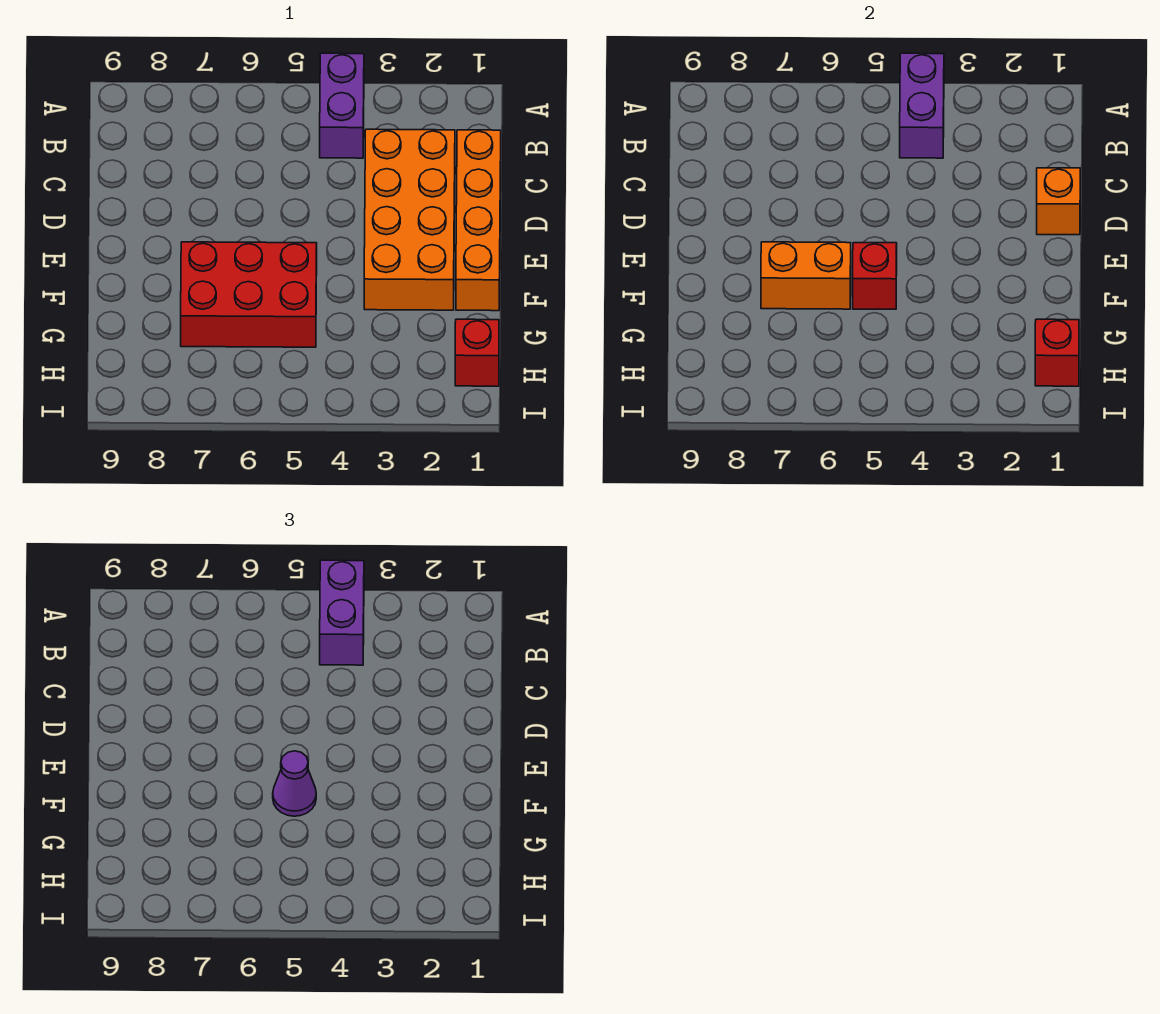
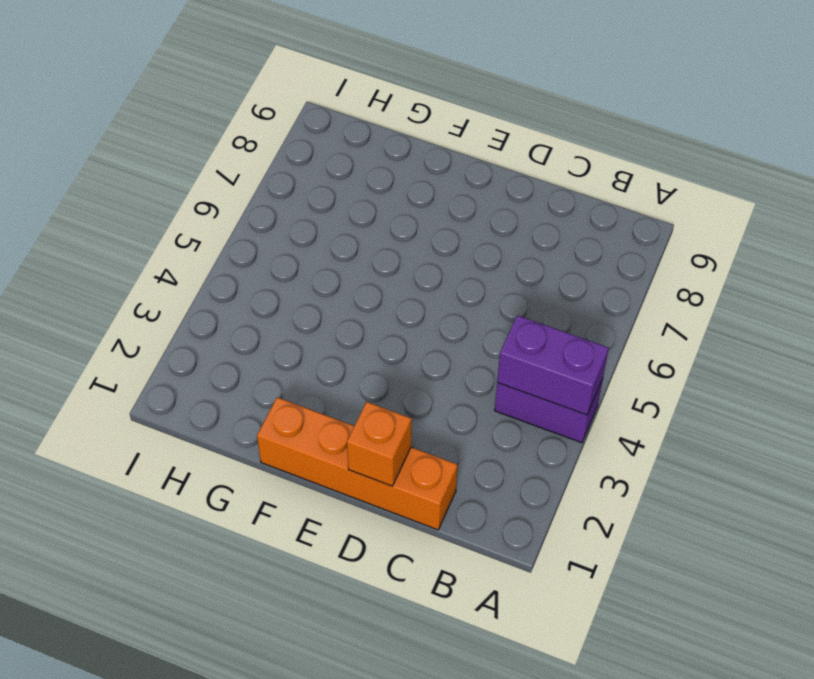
none -> orange 2x4 brick [364,129,455,310]
none -> red 2x3 brick [181,242,317,347]
none -> red 1x1 brick [455,319,499,386]

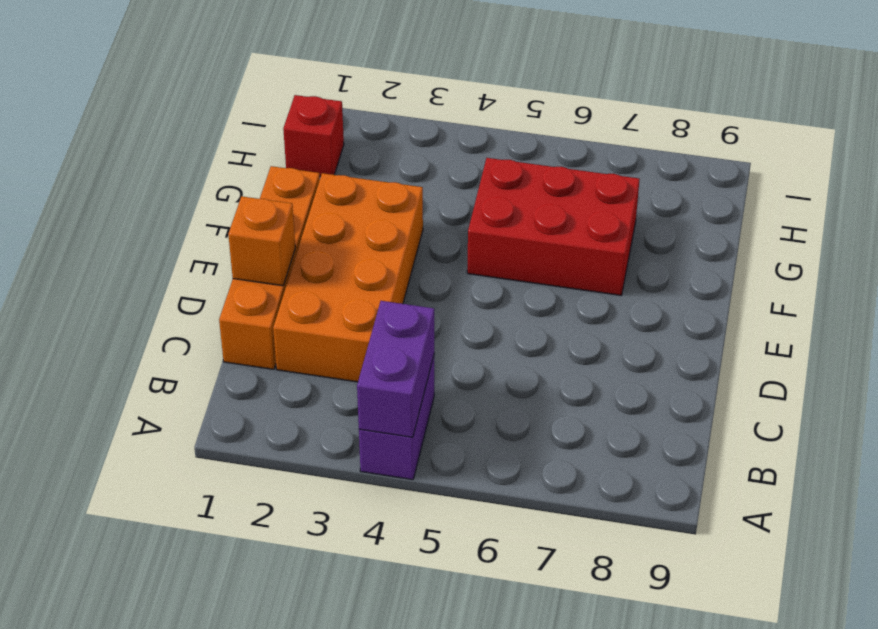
none -> red 1x1 brick [853,243,897,309]
none -> orange 1x2 brick [761,242,851,309]
none -> red 1x1 brick [1035,319,1079,386]

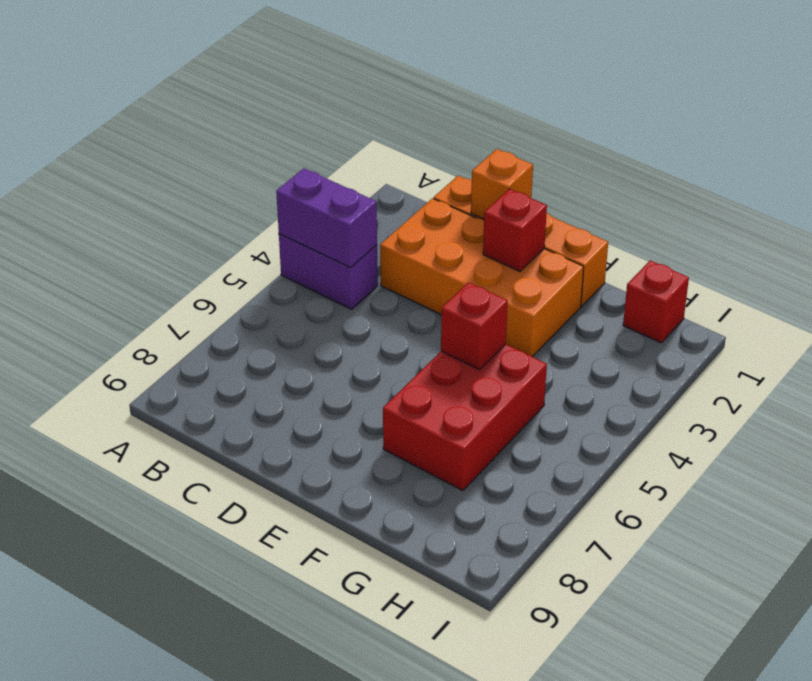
red 1x1 brick [483,189,547,271] -> red 1x1 brick moved to [1035,319,1079,386]
none -> orange 1x2 brick [761,242,851,309]
none -> purple 1x2 brick [320,560,364,665]
none -> purple 1x1 cone [273,751,316,816]

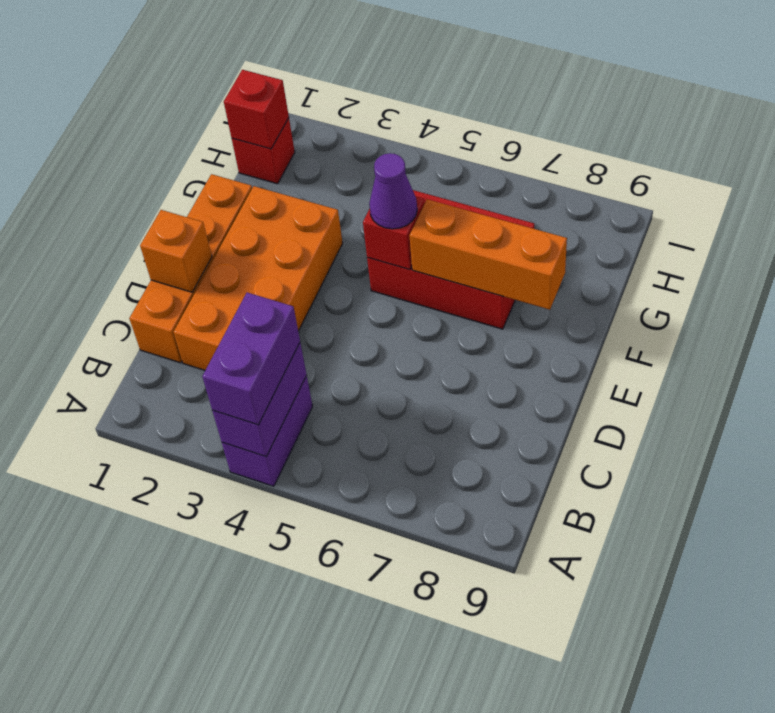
orange 1x3 brick [409,199,567,310] -> orange 1x2 brick [761,242,851,309]

